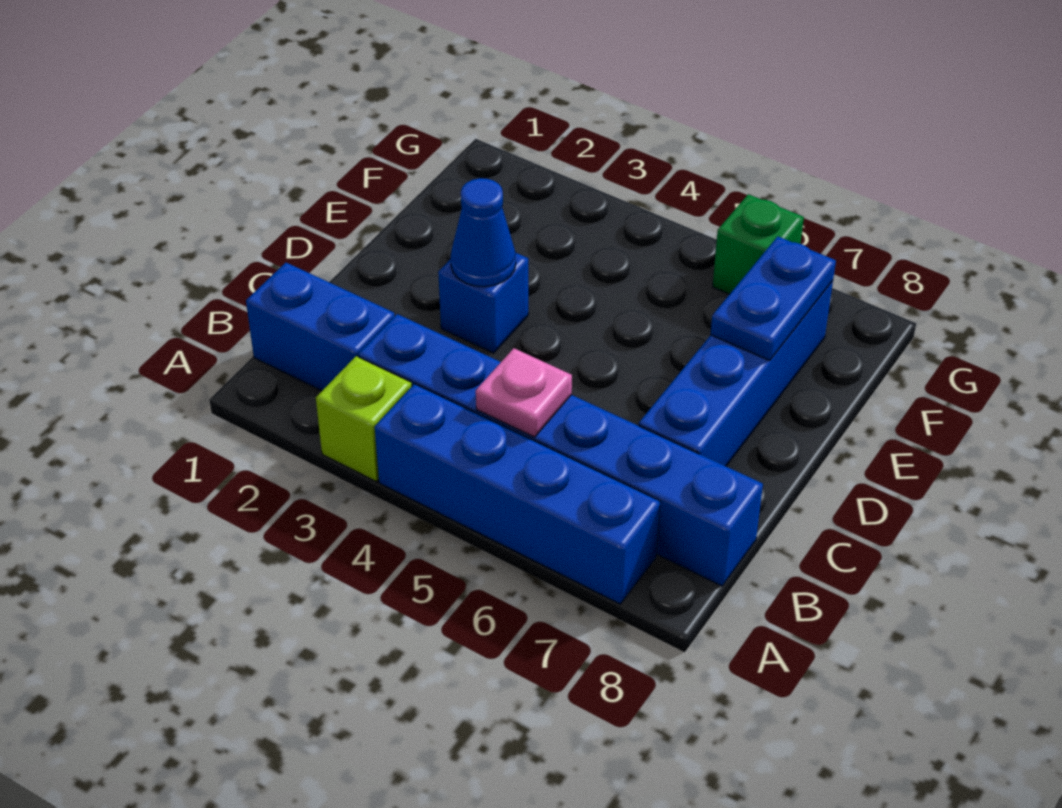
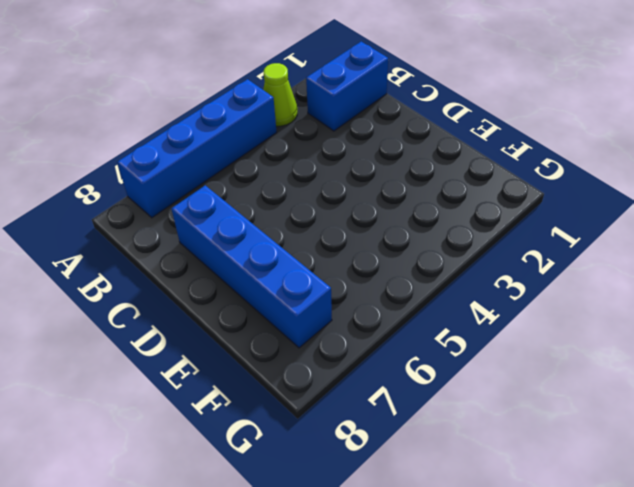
lime 1x1 cone [263,63,297,126] -> lime 1x1 brick [316,356,412,481]
none -> blue 1x6 brick [358,314,763,586]
none -> blue 1x1 brick [438,253,528,353]

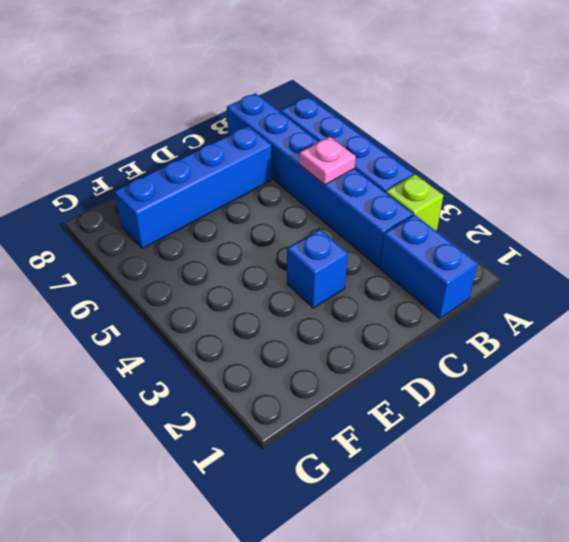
none -> green 1x1 brick [713,194,804,294]
none -> blue 1x1 cone [451,178,516,287]

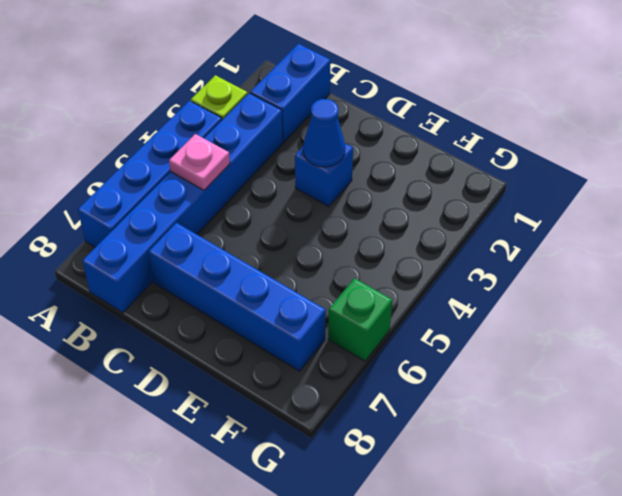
none -> blue 1x2 plate [711,237,836,361]

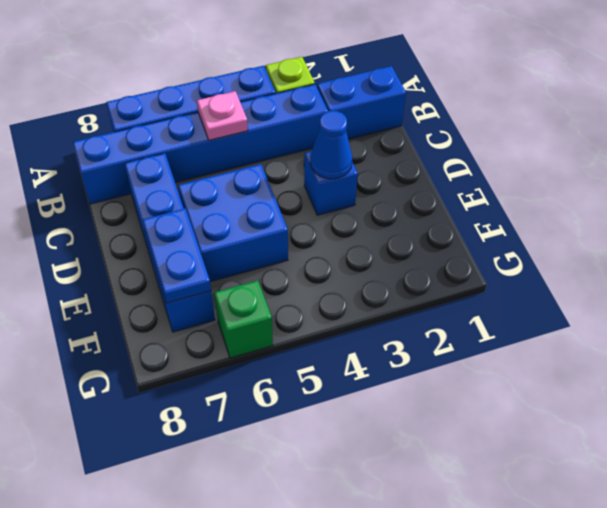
blue 2x2 brick [178,164,288,282] -> none

